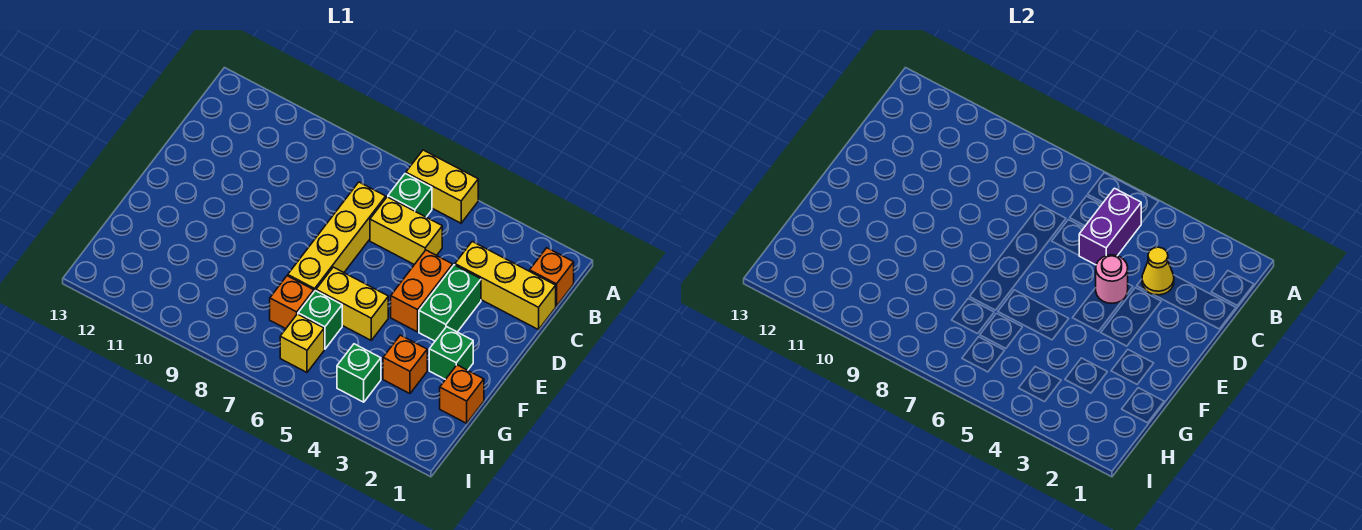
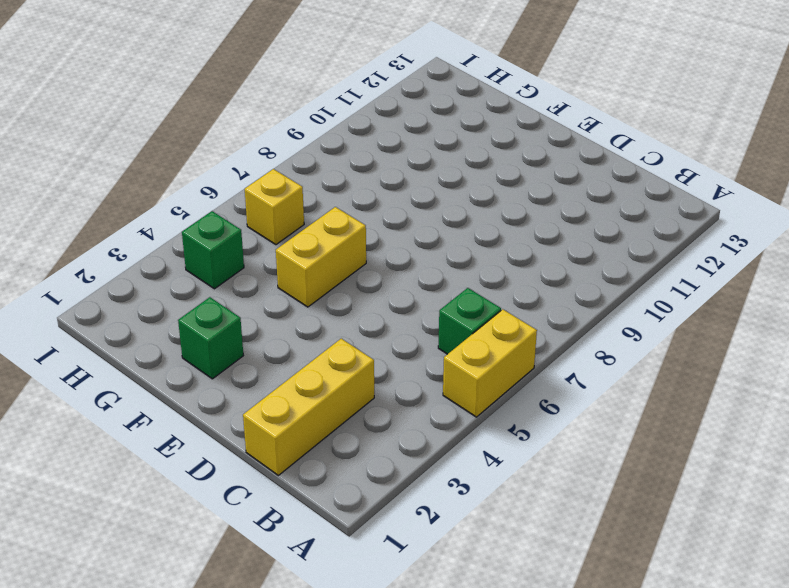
none -> orange 1x1 brick [530,248,574,306]
none -> yellow 1x2 brick [370,197,442,265]
none -> yellow 1x4 brick [288,182,386,291]

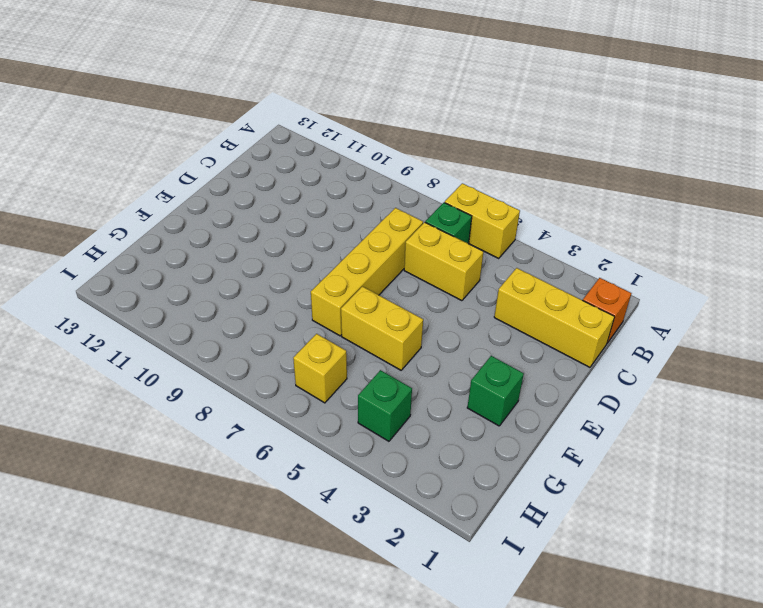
none -> green 1x2 brick [419,265,481,341]
none -> orange 1x2 brick [391,250,453,332]
none -> orange 1x1 brick [440,365,484,423]

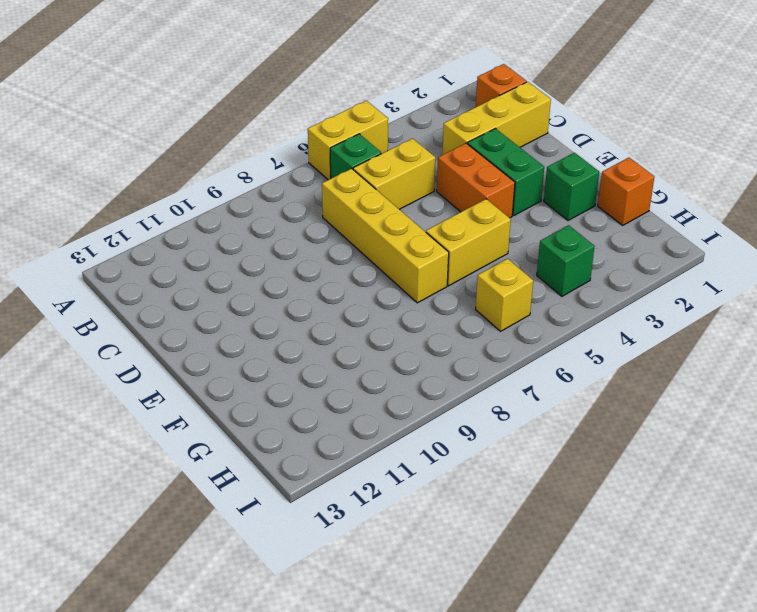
none -> orange 1x1 brick [383,335,427,394]
none -> green 1x1 brick [298,291,342,349]
none -> orange 1x1 brick [270,276,314,329]

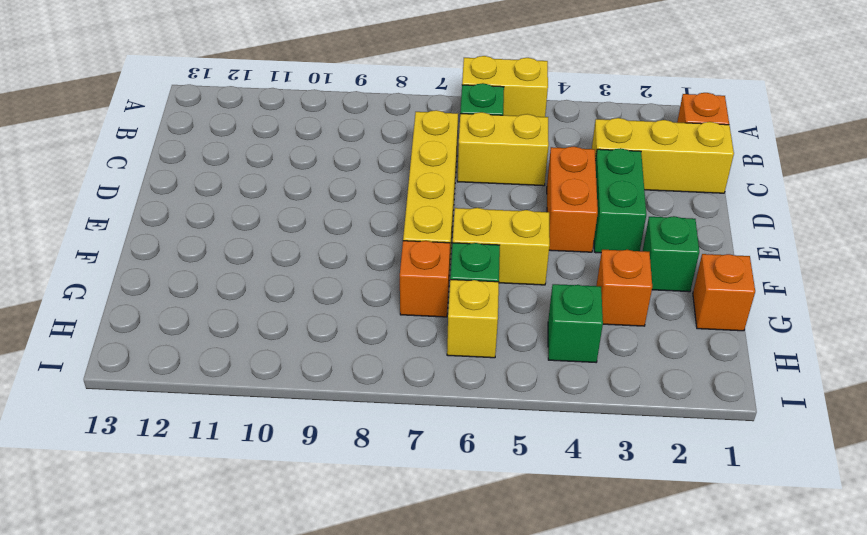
none -> purple 1x2 brick [1079,188,1141,265]
none -> yellow 1x1 cone [1142,247,1174,295]
none -> pink 1x1 round brick [1096,255,1128,303]

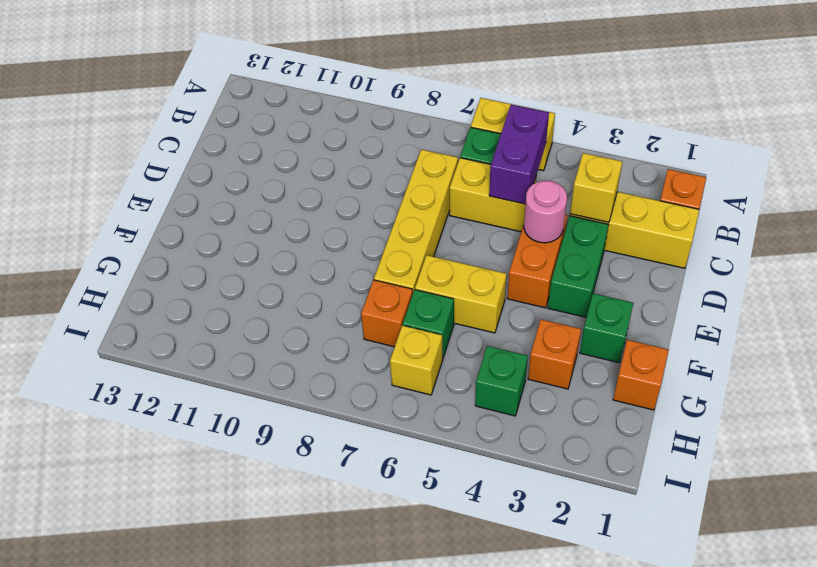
yellow 1x1 brick [570,153,622,222] -> yellow 1x1 cone [1142,247,1174,295]

